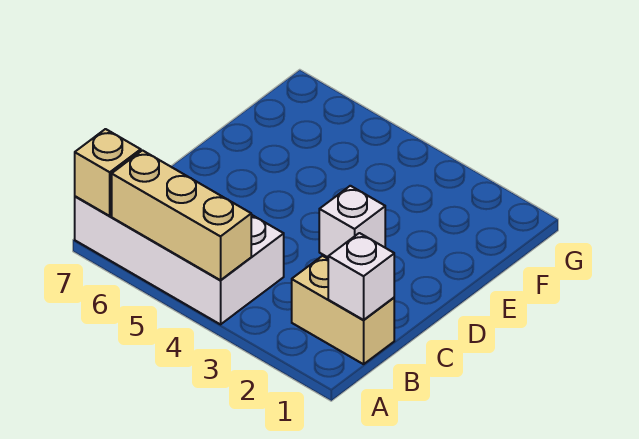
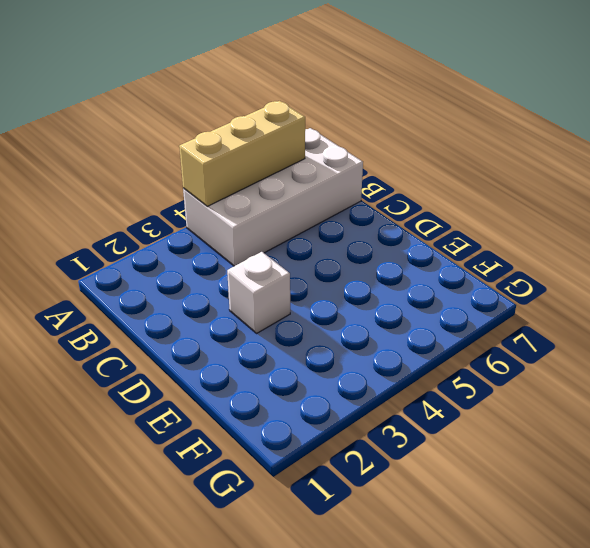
none -> tan 1x2 brick [292,256,394,364]
none -> tan 1x1 brick [75,129,141,216]

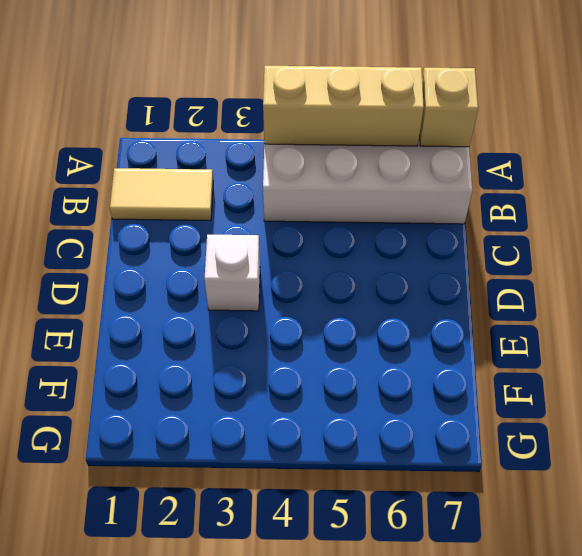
tan 1x2 tile [110,168,213,220] -> tan 1x2 brick [292,256,394,364]
none -> white 1x1 brick [328,233,394,320]

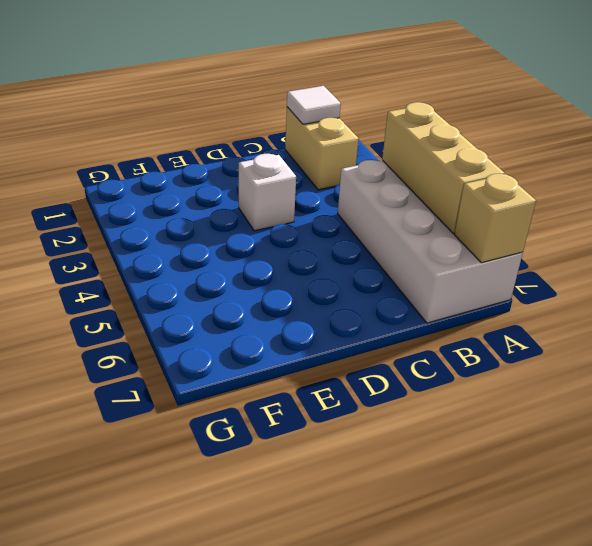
white 1x1 tile [287,86,341,124] -> white 1x1 brick [328,233,394,320]

